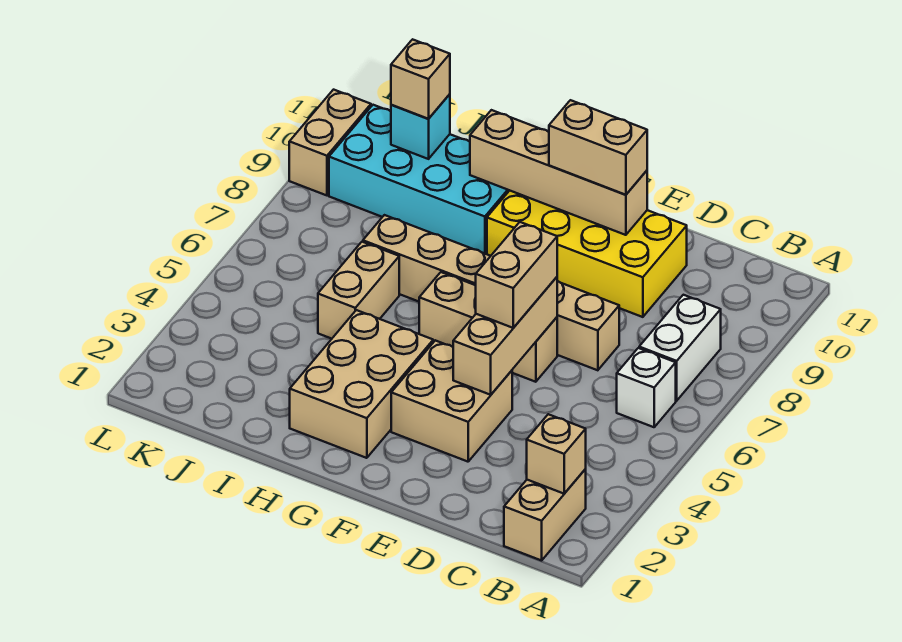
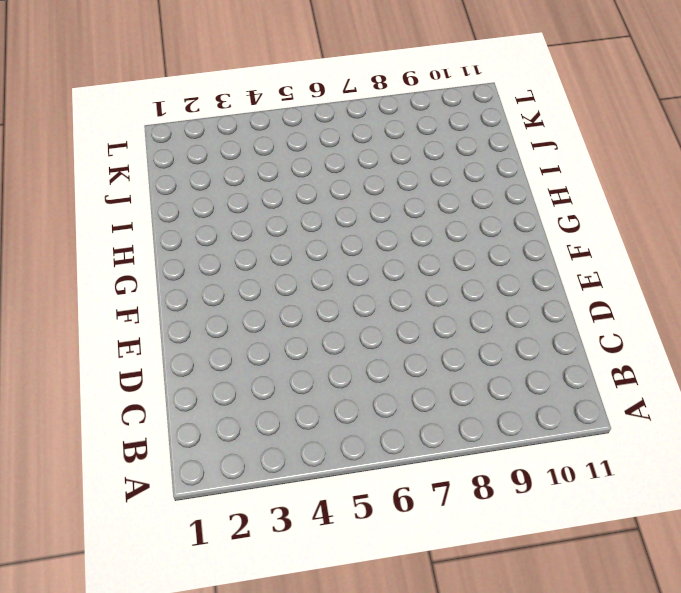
none -> tan 1x2 brick [504,469,586,561]
none -> white 1x1 brick [617,348,676,427]
none -> white 1x2 brick [639,295,721,401]

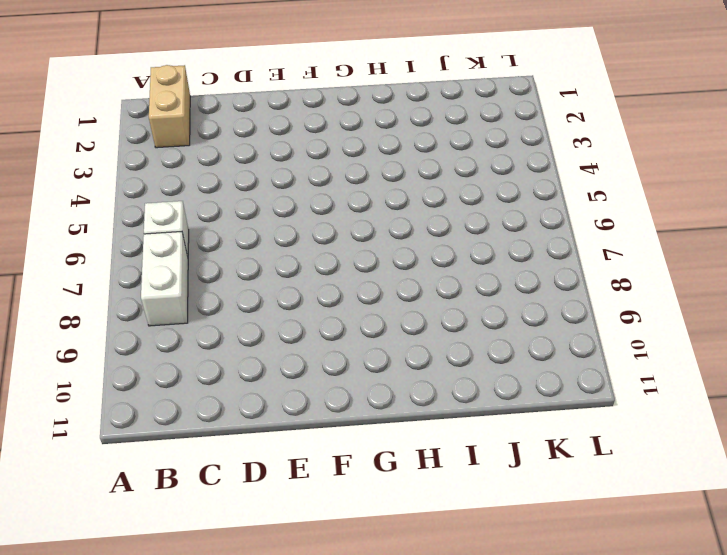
none -> tan 1x6 brick [363,215,619,370]
none -> yellow 2x4 brick [487,191,687,317]
none -> tan 2x2 brick [391,340,512,462]

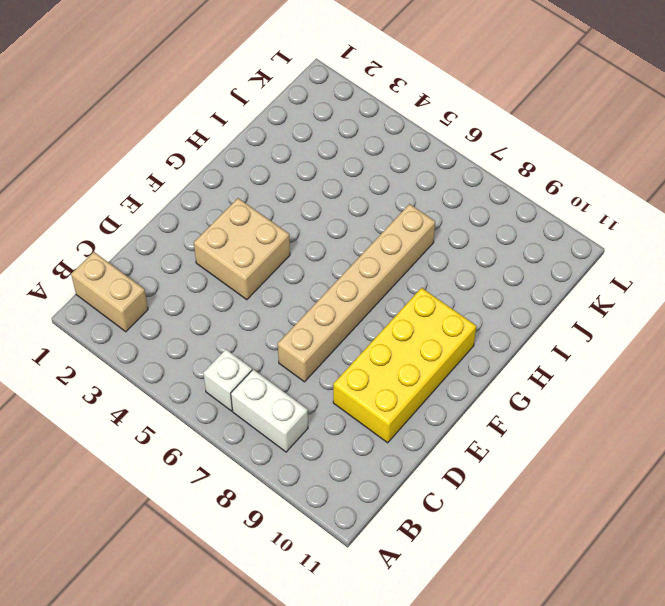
none -> tan 1x3 brick [419,272,557,382]
none -> tan 2x3 brick [290,310,433,458]
none -> cyan 2x4 brick [329,105,510,254]

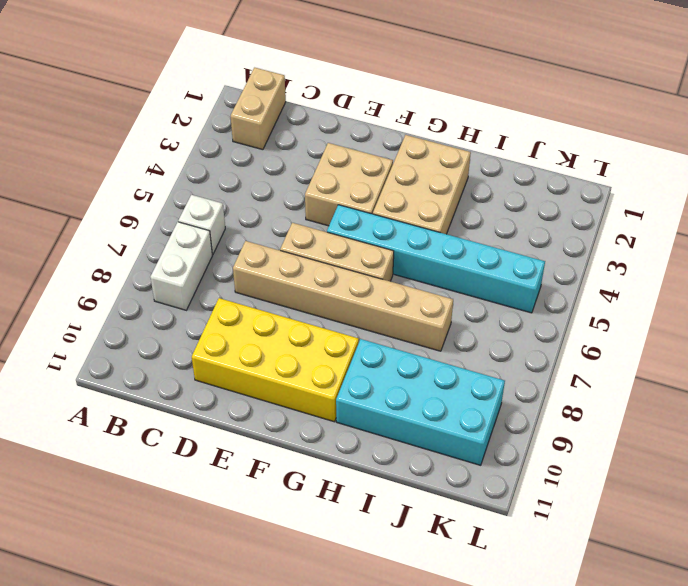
cyan 1x6 brick [327,205,545,313] -> tan 1x2 brick [318,242,399,339]
none -> tan 1x2 brick [289,90,371,195]
none -> tan 1x1 brick [527,414,586,494]
none -> tan 1x3 brick [453,277,557,395]

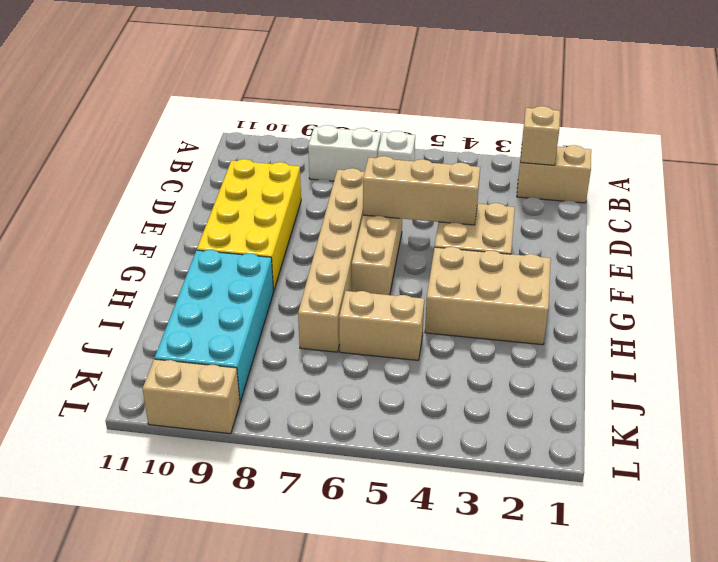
none -> tan 1x4 brick [470,110,647,235]
none -> cyan 1x1 brick [391,94,450,159]
none -> tan 1x2 brick [476,222,557,328]

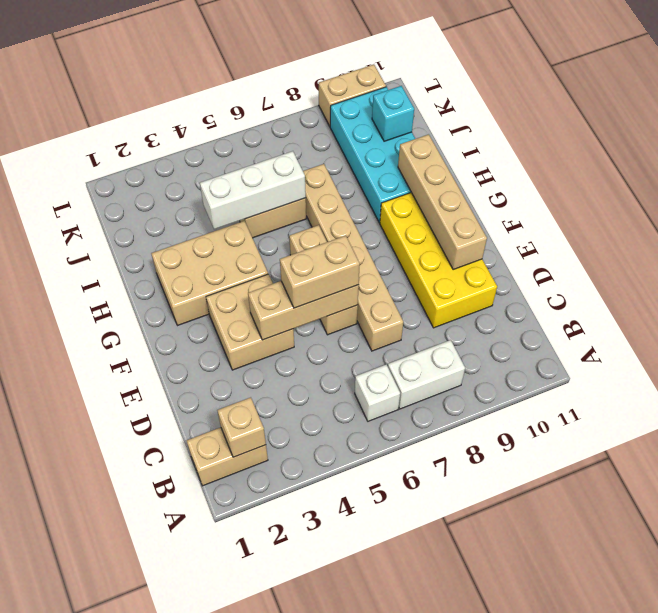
white 1x3 brick [200,151,306,229] -> none
none -> tan 1x2 brick [549,100,647,195]
none -> tan 1x1 brick [391,39,450,119]

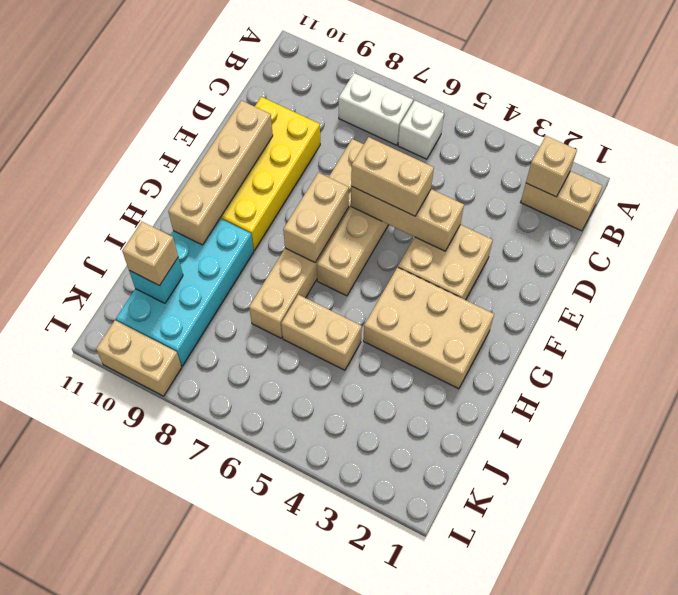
tan 1x2 brick [283,173,349,262] -> tan 1x2 brick moved to [549,100,647,195]

